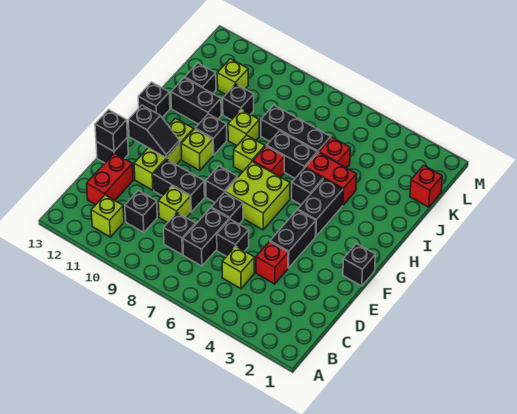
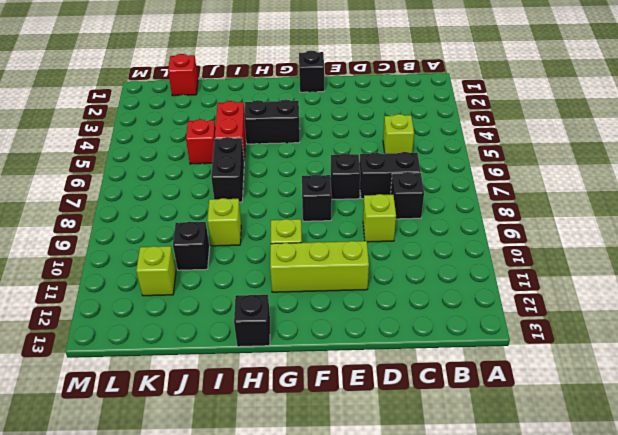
none -> lime 1x1 brick [91,195,124,237]
none -> black 1x1 brick [125,191,157,232]
none -> red 1x2 brick [87,153,133,205]
none -> red 1x1 brick [256,242,288,284]

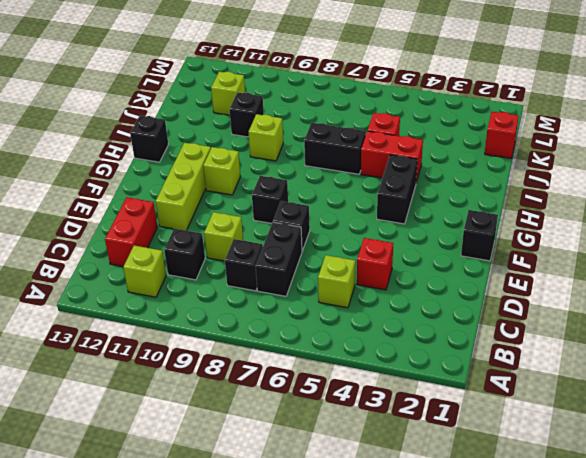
none -> black 1x1 brick [217,219,249,256]
none -> black 1x2 brick [270,210,316,268]
none -> black 1x2 brick [153,160,205,212]
none -> black 1x1 brick [96,138,128,163]

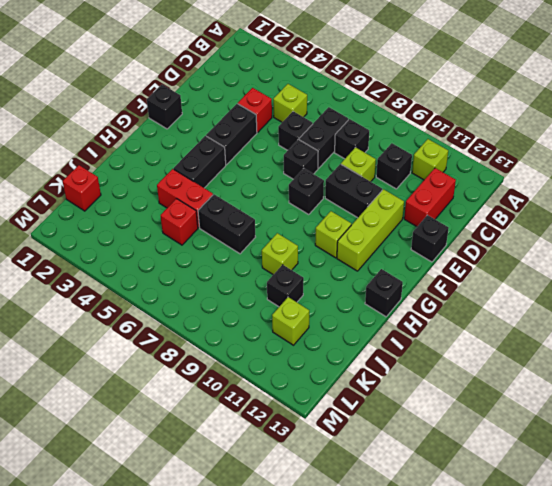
none -> lime 2x2 brick [225,161,290,230]
none -> black 1x1 brick [292,168,323,205]
none -> red 1x1 brick [253,146,284,177]
none -> lime 1x1 brick [234,135,265,172]

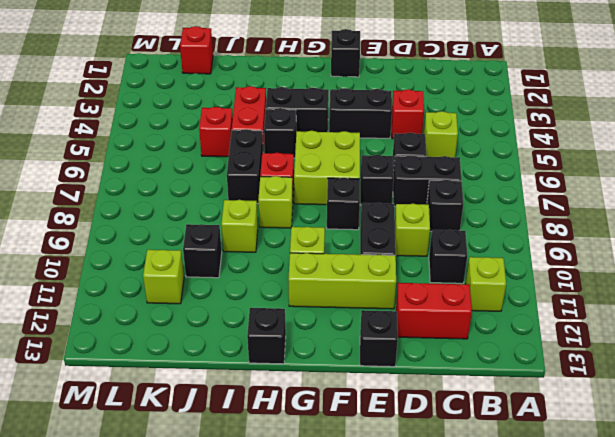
none -> black 1x1 brick [195,114,227,155]
none -> black 1x2 brick [171,78,221,124]
none -> black 1x3 brick [261,105,331,153]
none -> black 1x1 brick [185,63,216,93]

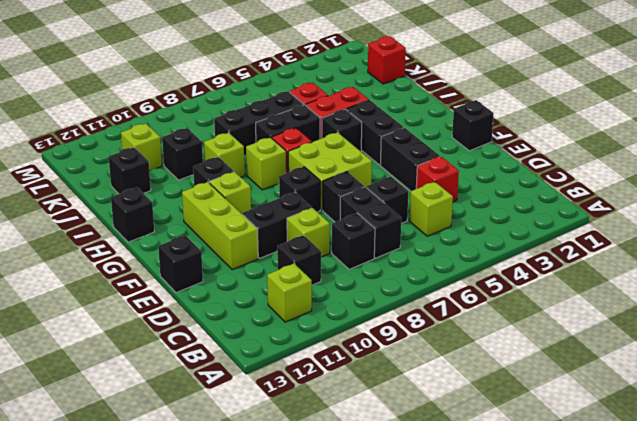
none -> red 1x2 brick [87,153,133,205]
none -> black 1x2 brick [171,78,221,124]
none -> black 1x1 brick [95,110,128,151]
none -> black 1x2 slope [128,105,180,158]

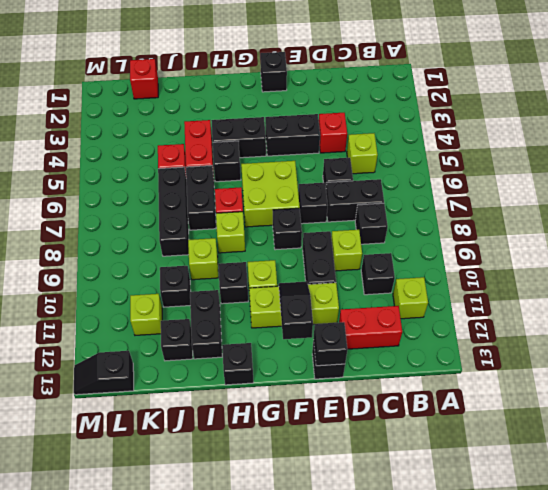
black 1x2 slope [74,351,134,395] -> none

